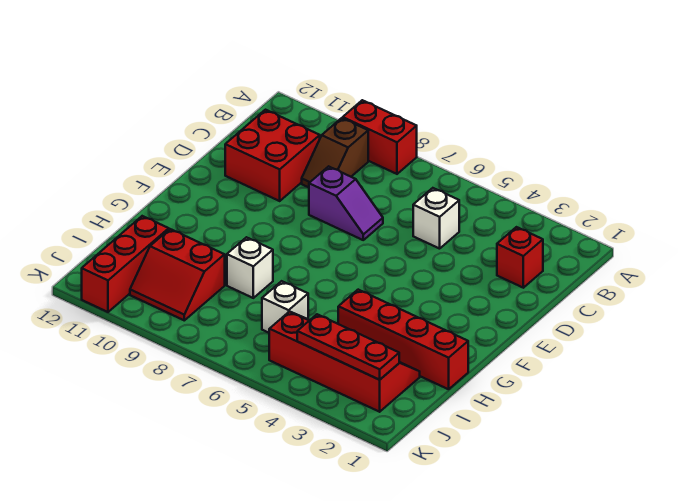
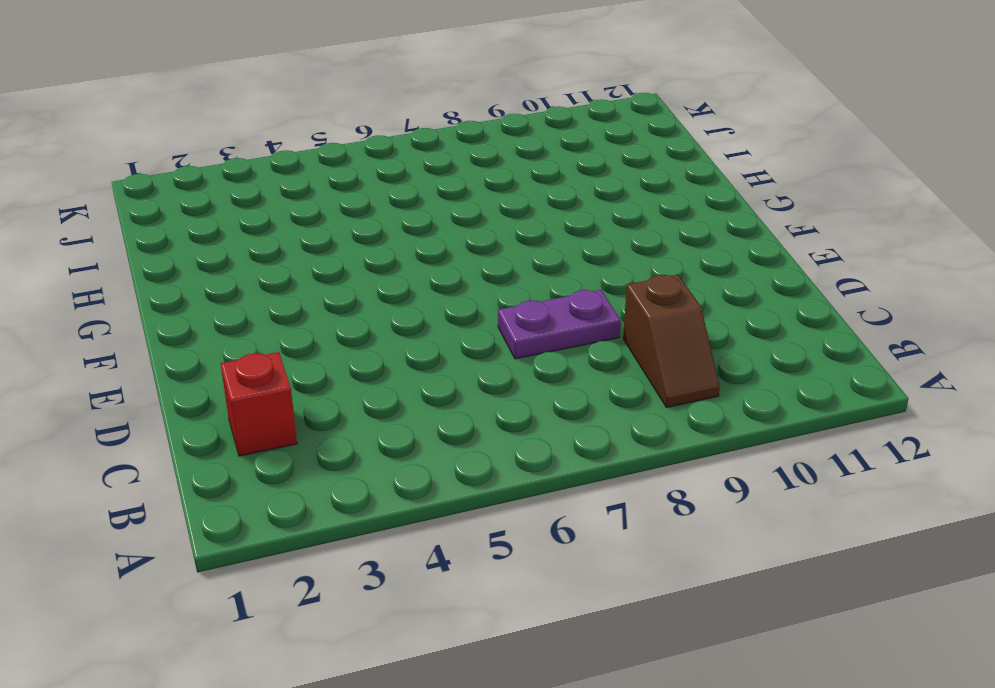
brown 1x2 slope [623,275,720,408] -> brown 1x2 slope turned to [302,118,368,187]
purple 1x2 plate [498,290,621,359] -> purple 1x2 slope [309,166,383,240]
none -> red 1x2 brick [343,100,417,174]
none -> white 1x1 brick [413,188,459,249]
none -> red 2x2 brick [225,110,320,201]

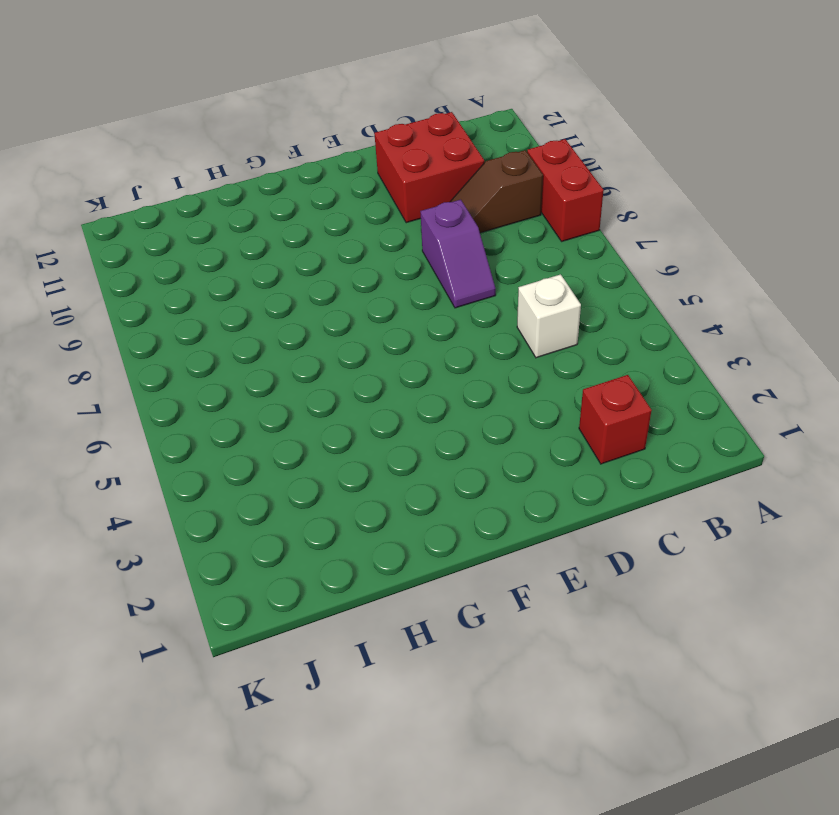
none -> red 1x4 brick [338,290,468,389]
none -> white 1x1 brick [227,237,273,298]
none -> red 2x4 slope [269,311,420,412]

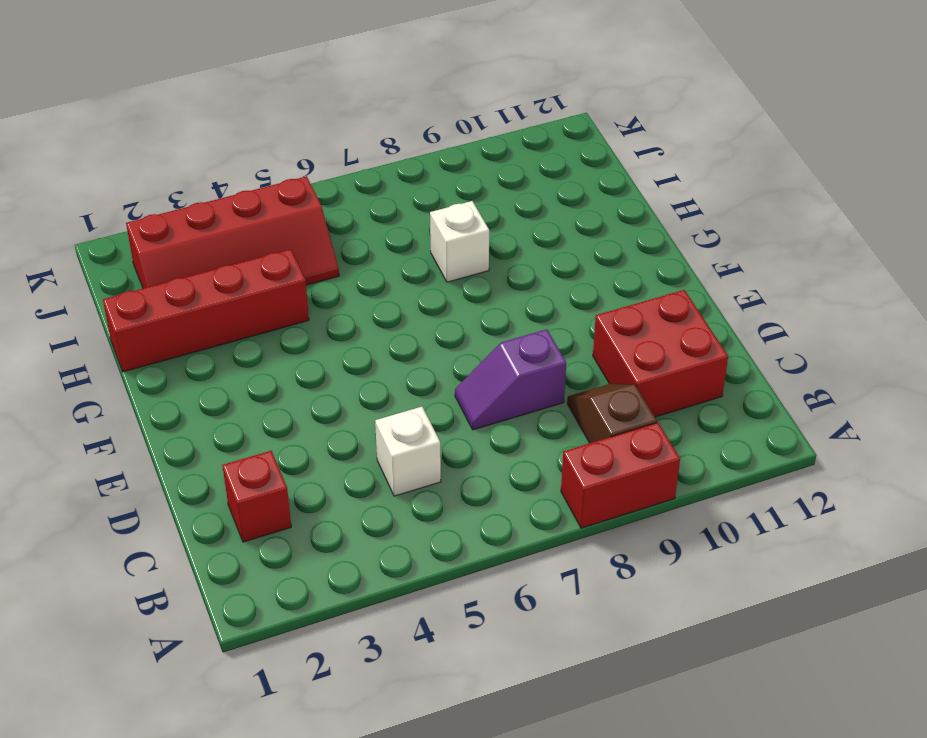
none -> white 1x1 brick [262,281,308,333]
none -> red 2x2 slope [130,229,225,320]
none -> red 1x3 brick [82,216,169,312]

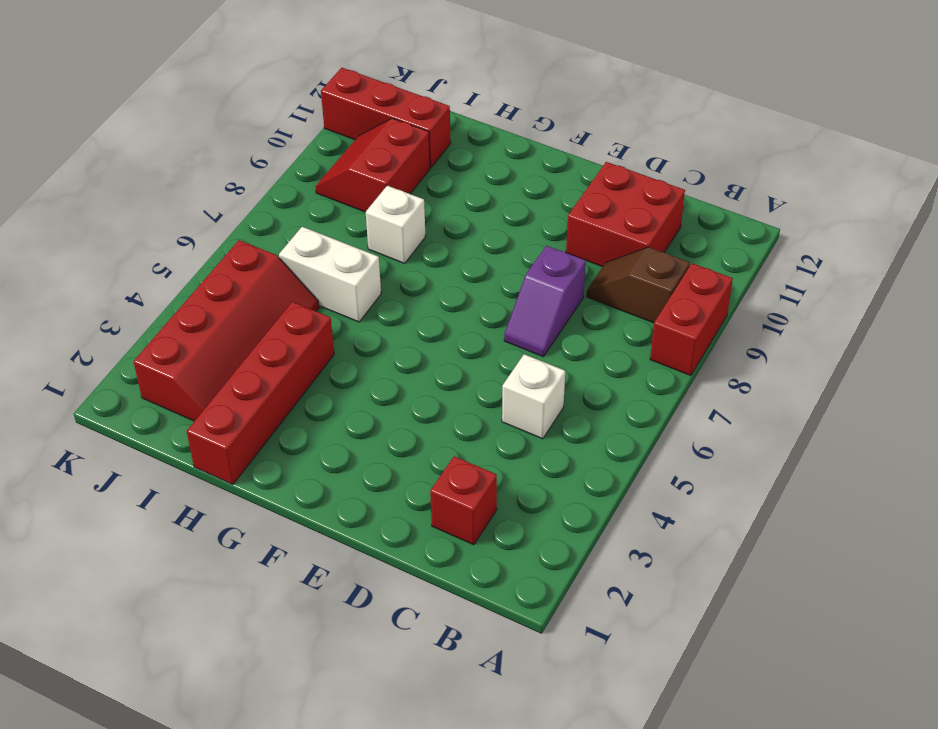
white 1x2 brick [279,227,381,322] -> white 1x1 brick [262,281,308,333]
none -> red 1x3 plate [297,314,399,380]

